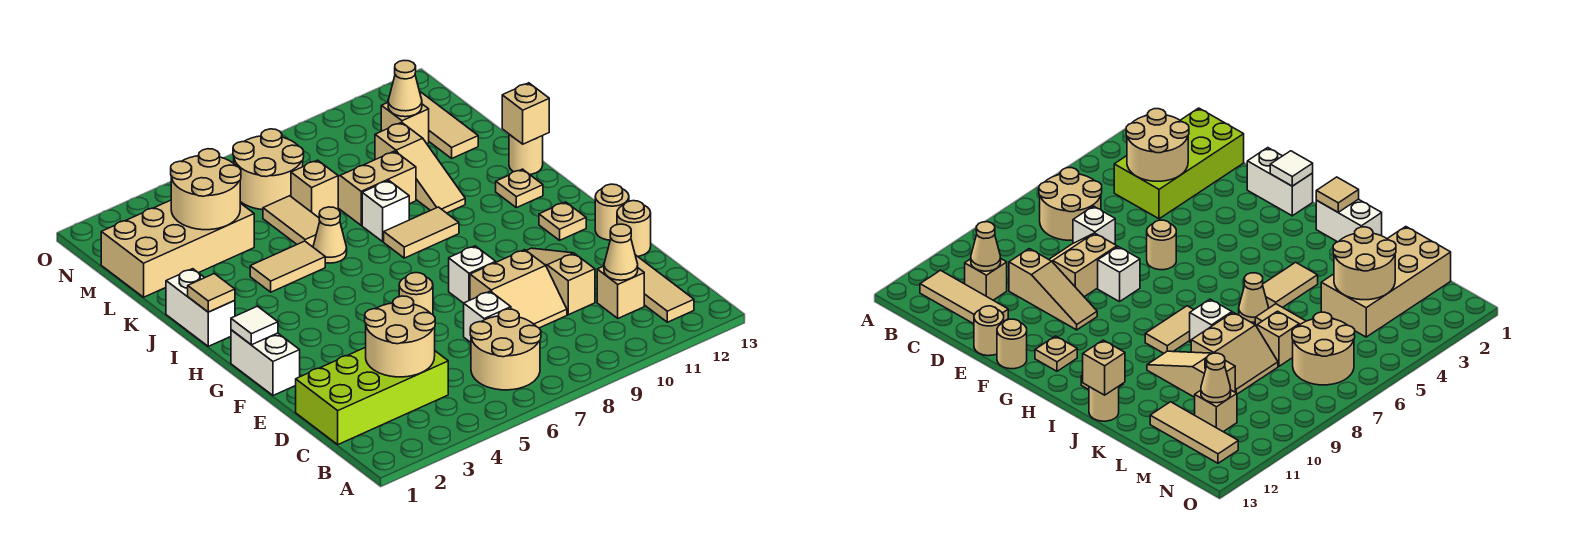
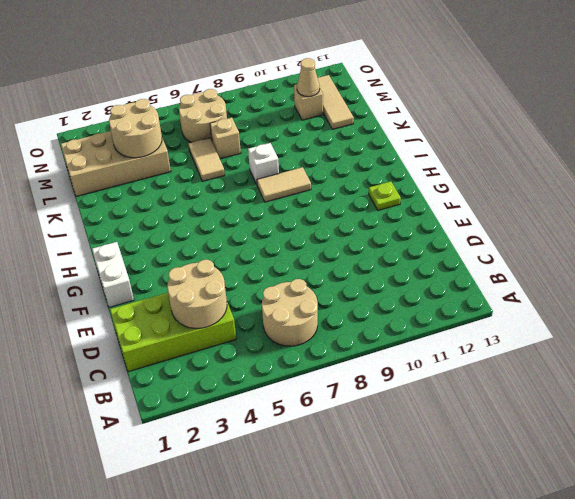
lime 1x1 plate [369,181,401,210] -> tan 1x1 plate [539,202,586,240]
none -> tan 1x3 tile [635,255,694,322]
none -> tan 1x1 brick [597,266,644,318]
none -> white 1x1 brick [464,291,511,342]
none -> tan 2x2 slope [470,250,567,328]

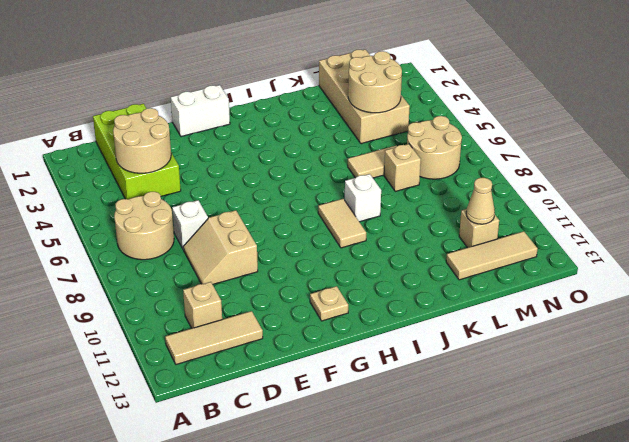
none -> tan 1x3 slope [526,248,595,315]
none -> tan 1x1 round brick [617,201,651,256]
none -> tan 1x1 round brick [399,273,433,315]
none -> white 1x1 brick [449,246,496,303]

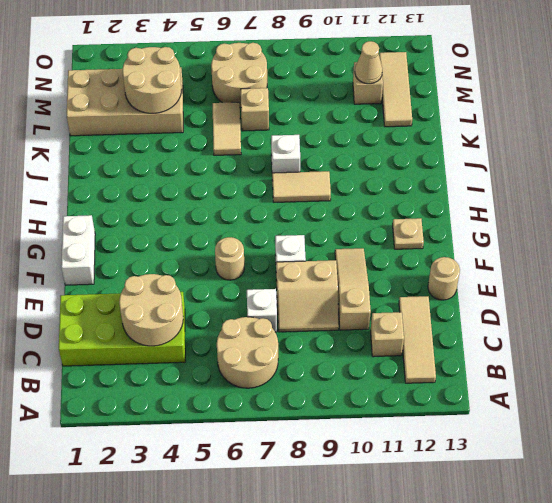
none -> tan 1x1 round brick [595,184,629,240]
none -> white 1x2 brick [166,269,235,346]
none -> tan 1x1 plate [496,169,543,208]
none -> tan 1x2 tile [250,241,325,292]

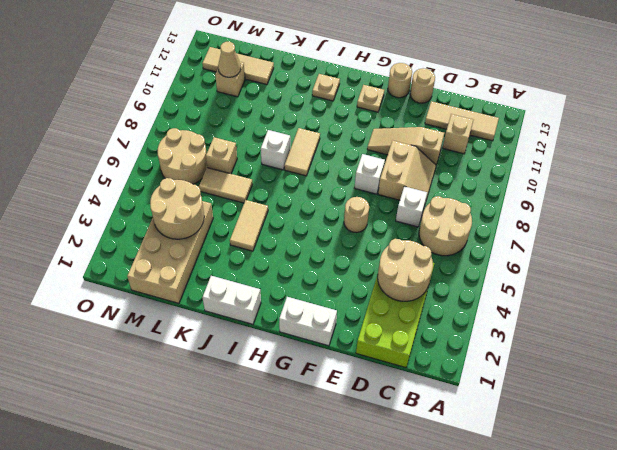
none -> tan 1x1 cone [313,207,347,263]
none -> tan 1x3 slope [375,122,465,213]
none -> tan 1x1 round brick [509,134,543,174]
none -> tan 2x2 slope [338,151,416,225]

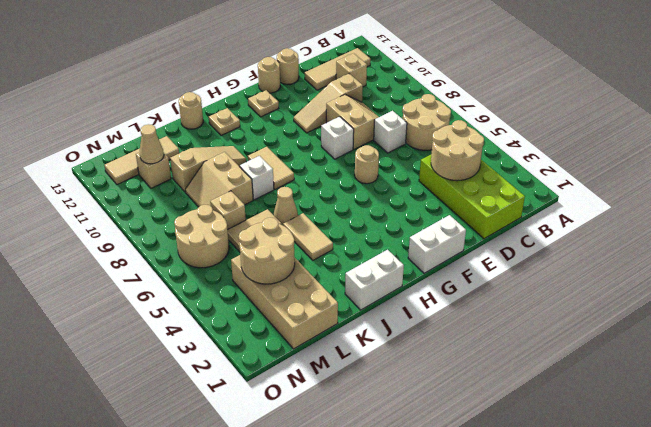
none -> tan 1x1 cone [604,224,638,280]
none -> white 1x1 tile [231,306,278,345]
none -> tan 1x1 tile [188,274,235,312]
none -> tan 1x1 brick [502,83,549,144]

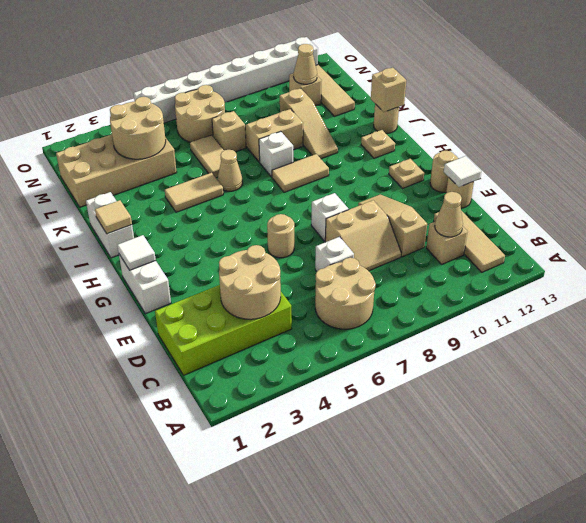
white 1x1 tile [444,156,481,187] -> none
white 1x8 brick [133,37,318,123] -> none

